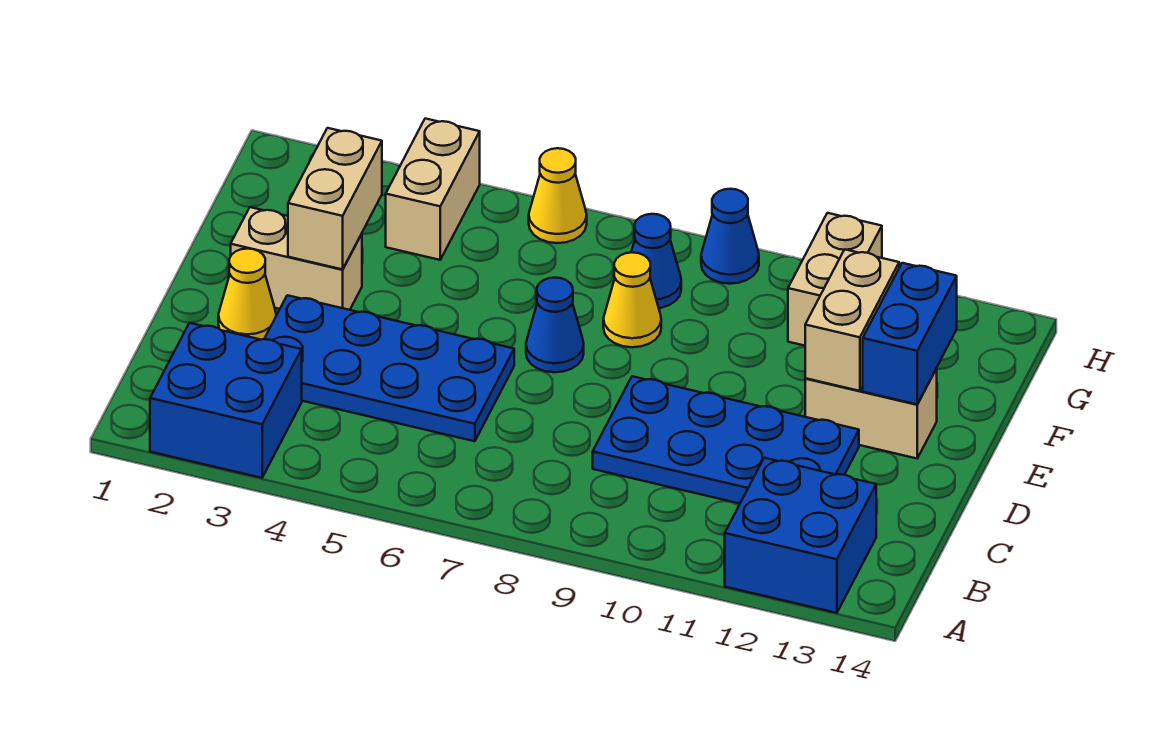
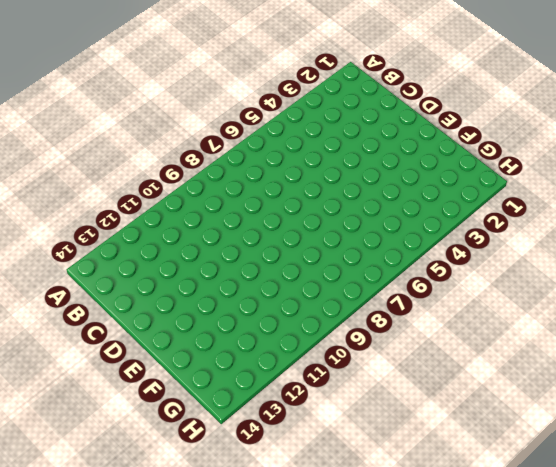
none -> blue 2x2 brick [150,323,302,478]
none -> blue 2x2 brick [725,458,876,613]
none -> blue 2x4 plate [265,295,514,441]

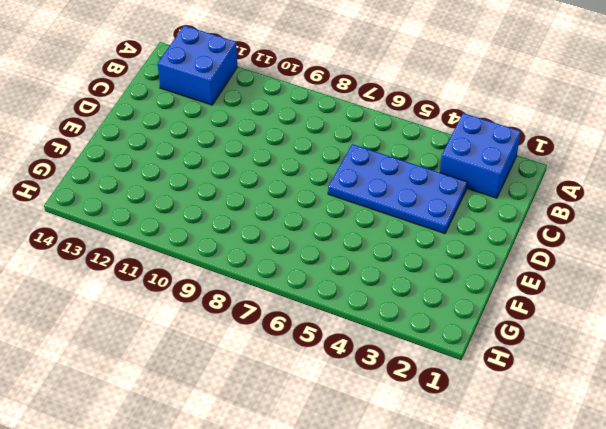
none -> blue 2x4 plate [593,376,859,504]
none -> yellow 1x1 cone [218,249,276,340]
none -> tan 1x2 brick [231,207,362,310]

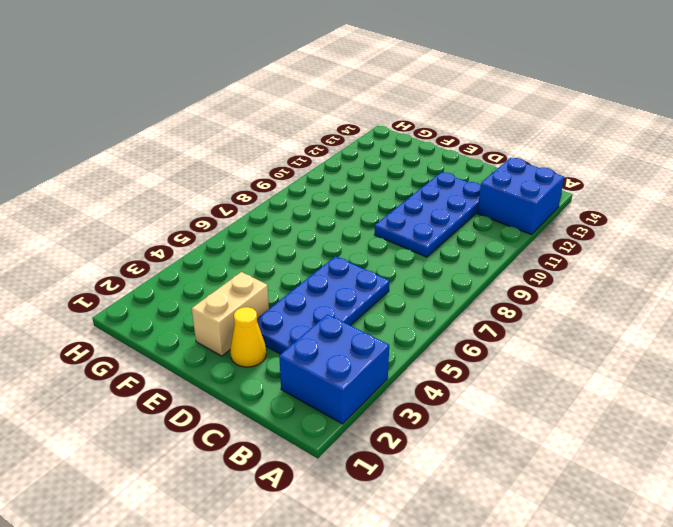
none -> blue 1x1 cone [526,278,584,372]
none -> tan 1x2 brick [805,369,937,458]
none -> yellow 1x1 cone [603,252,661,347]

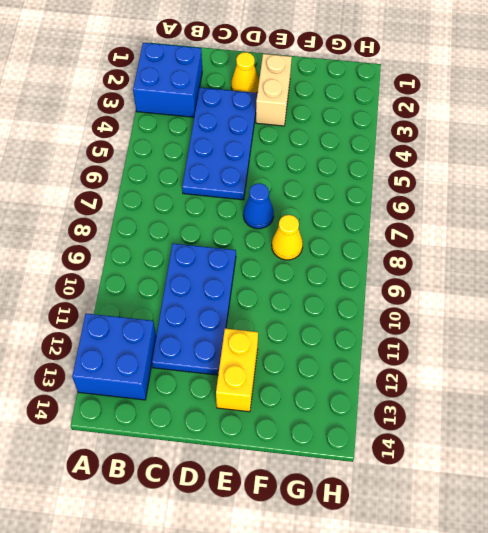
yellow 1x2 brick [216,329,258,412] -> tan 1x2 brick [805,369,937,458]
none -> tan 1x2 brick [386,118,480,260]
none -> blue 1x1 cone [631,214,681,308]
none -> tan 1x2 brick [788,213,882,346]

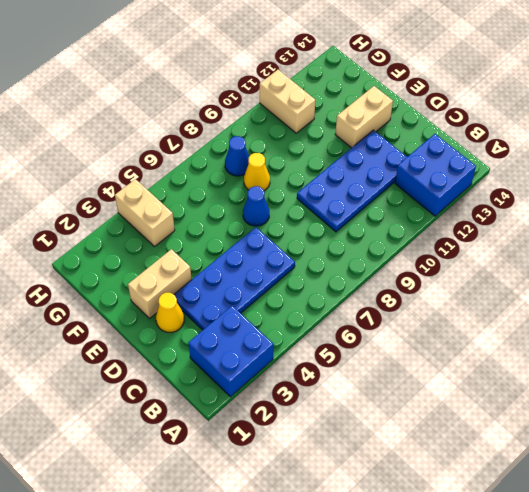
none -> yellow 1x1 cone [529,148,587,243]
none -> blue 1x1 cone [701,189,759,284]
none -> tan 1x2 brick [288,128,382,269]

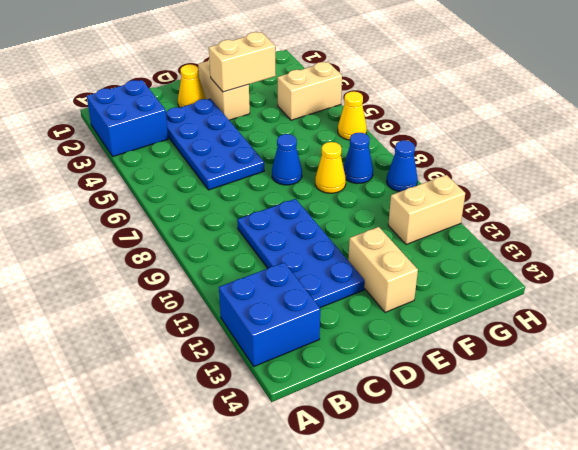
none -> tan 1x2 brick [805,249,899,391]
none -> blue 1x2 brick [863,263,957,404]

